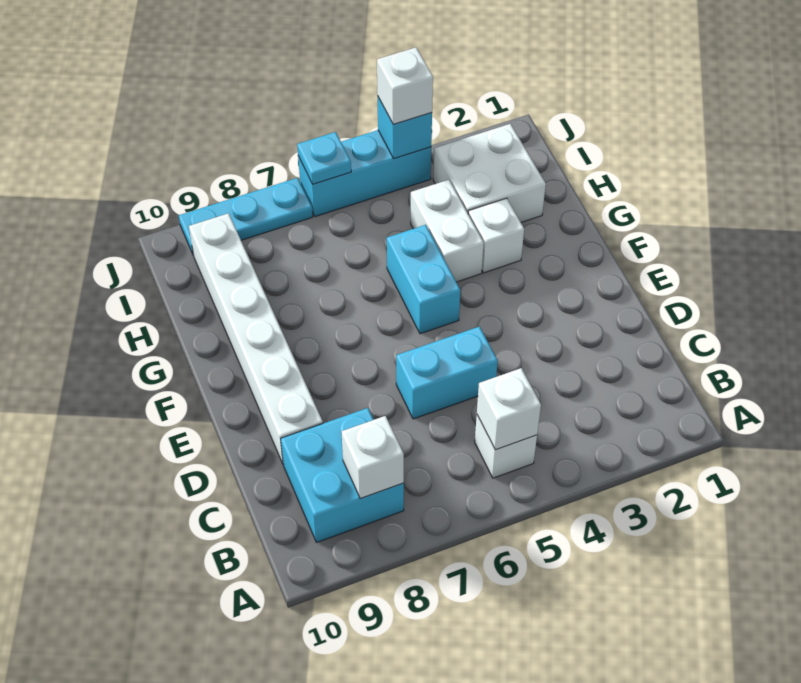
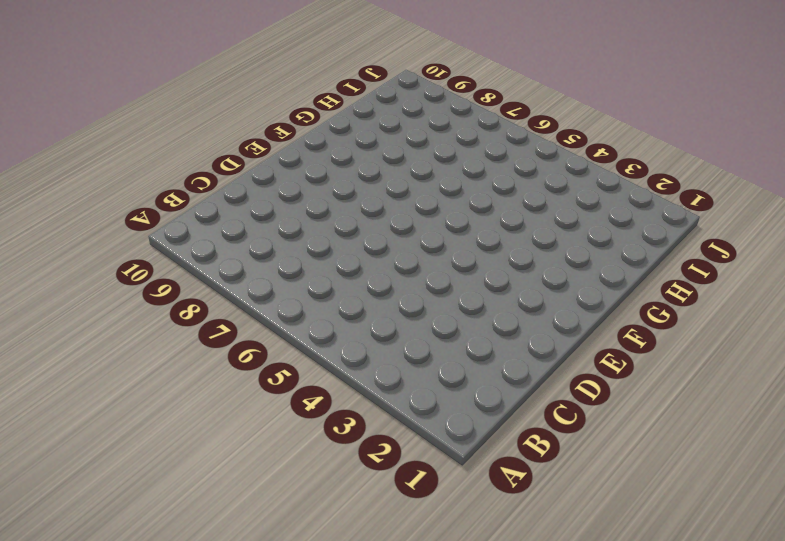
none -> white 1x1 brick [475,415,537,478]
none -> cyan 2x2 brick [281,408,404,542]
none -> cyan 1x2 brick [396,327,498,419]

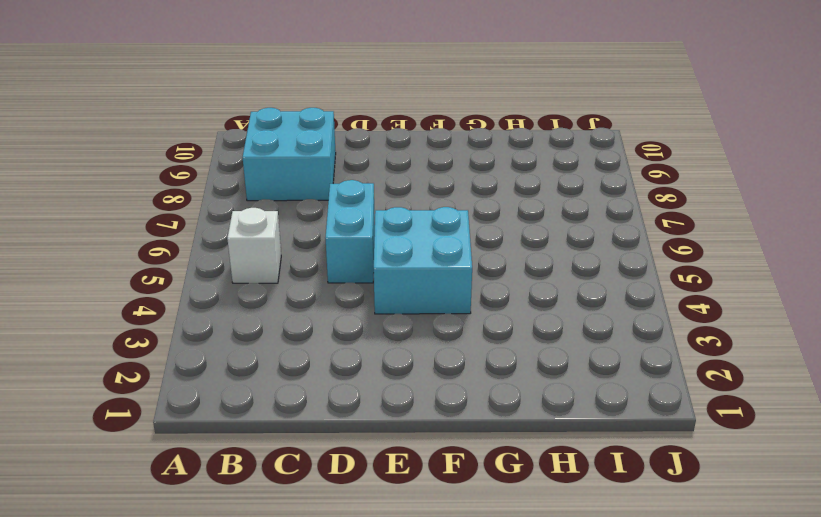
cyan 2x2 brick [374,207,472,314] -> cyan 1x2 brick [387,225,460,334]
none -> white 1x6 brick [189,213,323,465]
none -> white 1x1 brick [468,198,524,273]
none -> white 1x2 brick [411,180,484,282]

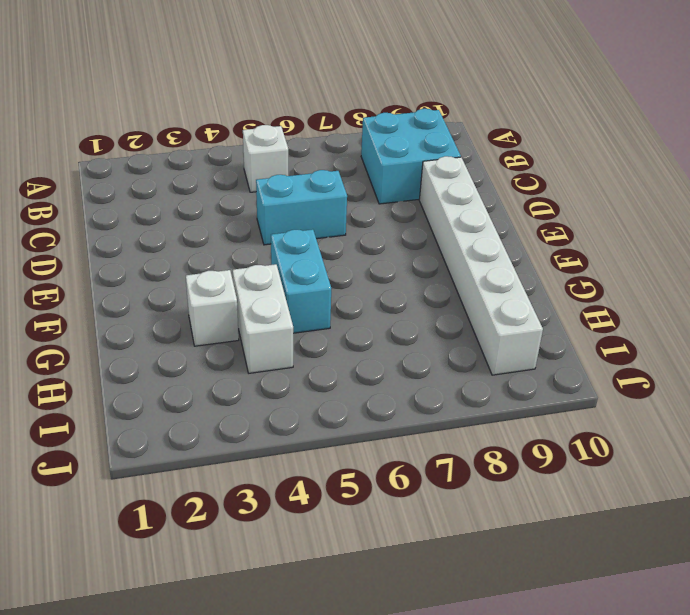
none -> white 2x2 brick [433,124,546,222]
none -> cyan 1x3 brick [298,130,431,217]
none -> cyan 1x3 plate [179,178,313,254]

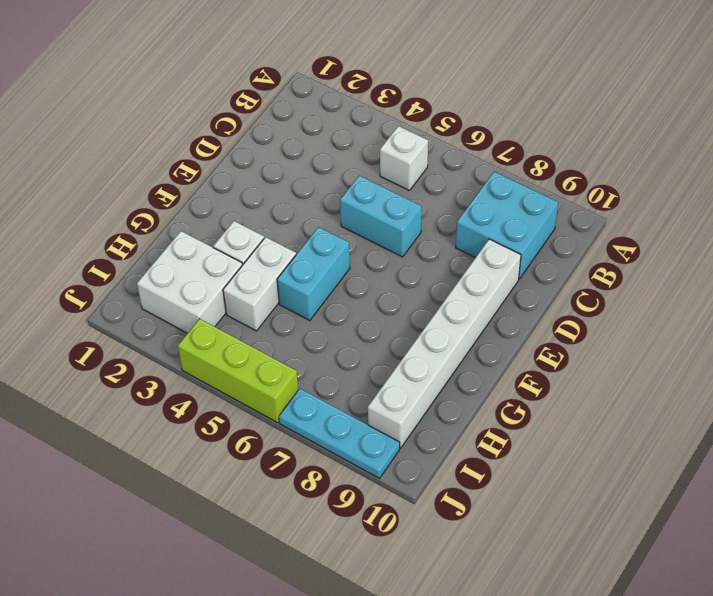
lime 1x3 brick [178,319,298,423] -> cyan 1x3 brick [298,130,431,217]
none -> white 1x1 brick [477,368,541,450]
none -> white 1x1 brick [341,416,404,499]
none -> cyan 1x1 brick [378,97,432,159]

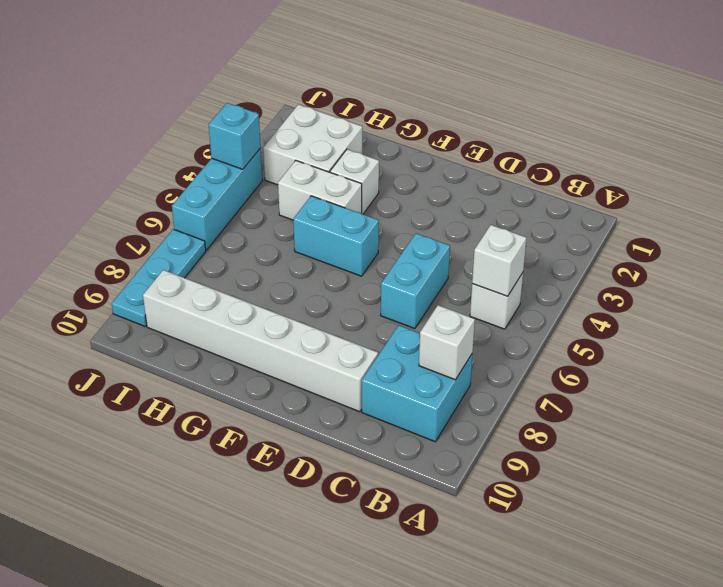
none -> cyan 1x1 plate [297,132,351,184]
none -> white 1x1 brick [377,47,433,124]

